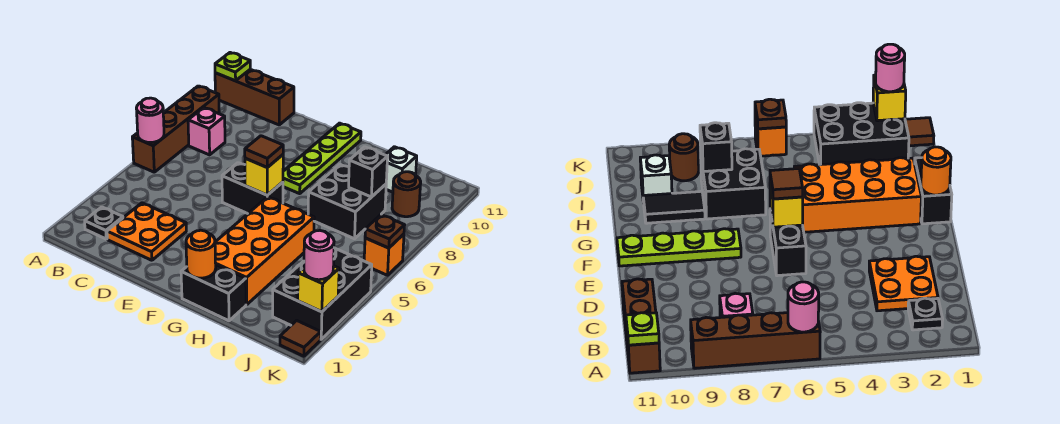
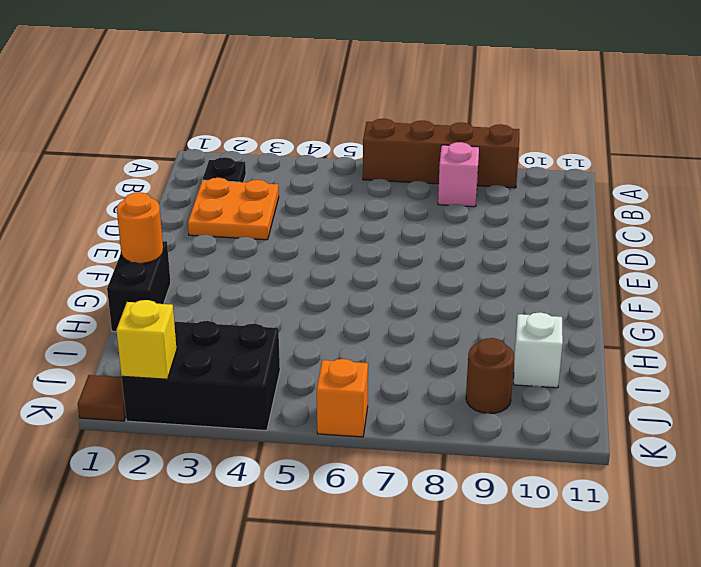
none -> brown 1x3 brick [215,69,294,125]
none -> black 1x2 brick [222,163,283,214]
none -> lime 1x4 plate [283,123,361,194]

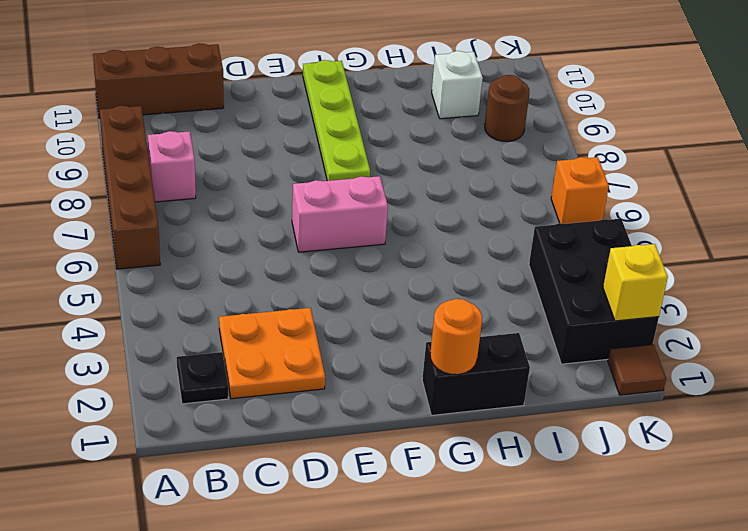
pink 1x2 brick [292,176,388,252] -> black 1x2 brick [222,163,283,214]
none -> orange 2x4 brick [215,197,314,305]
none -> black 2x2 brick [308,165,386,239]
none -> black 1x2 tile [643,191,705,223]

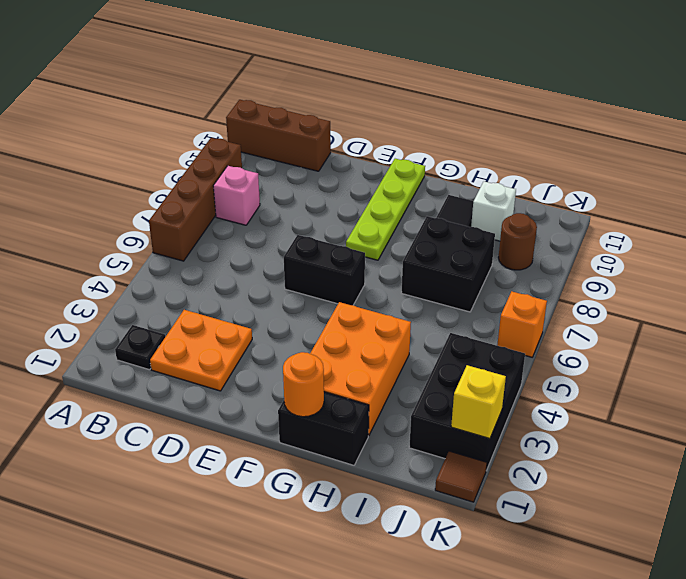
orange 2x3 brick [310,302,411,436] -> orange 2x4 brick [215,197,314,305]
none -> pink 1x1 round brick [136,98,164,143]
none -> lime 1x1 plate [215,53,250,81]
none -> yellow 1x1 brick [245,155,283,195]

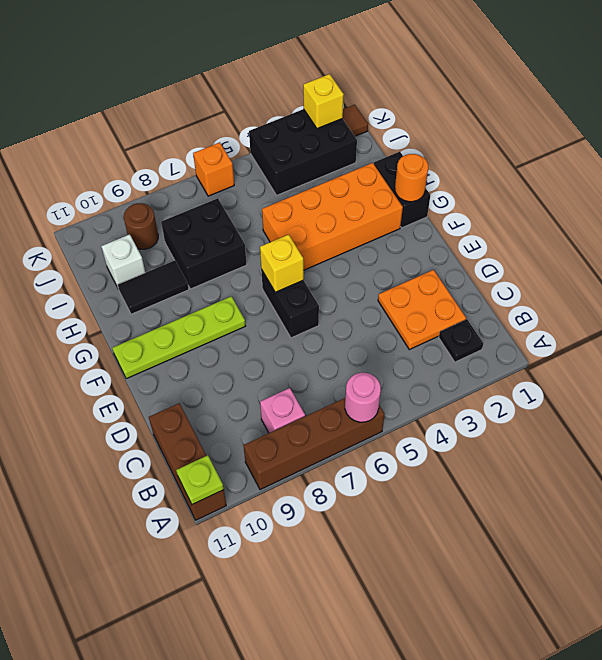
none -> black 1x1 brick [349,147,388,197]
none -> brown 1x1 plate [365,215,405,248]
none -> brown 1x1 tile [245,136,283,167]

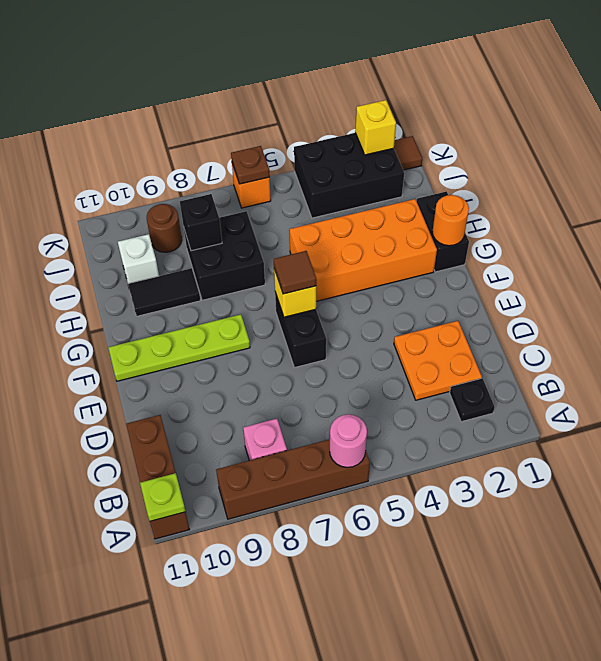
none -> pink 1x1 round brick [304,231,334,280]

